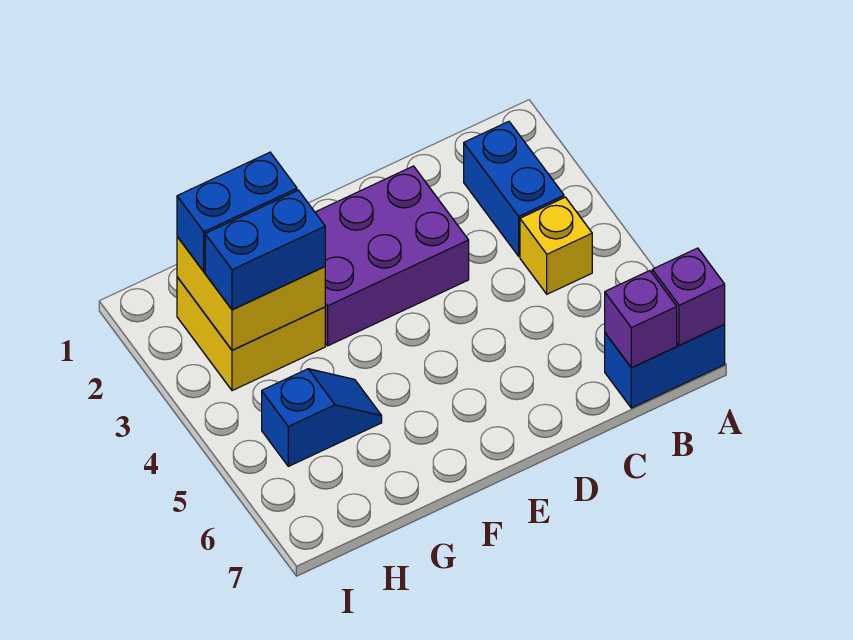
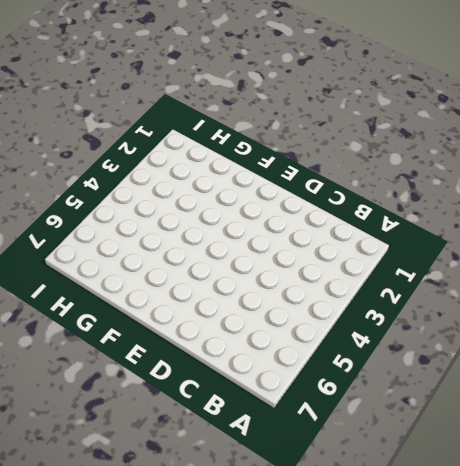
none -> blue 1x2 brick [605,325,725,408]
none -> blue 1x2 brick [464,122,564,256]

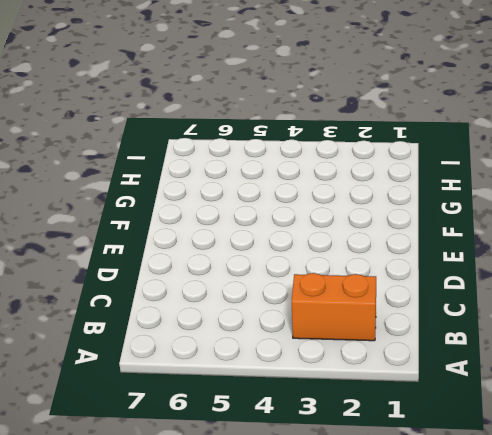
orange 1x2 brick [292,273,376,341] -> blue 1x2 brick [464,122,564,256]
none -> blue 1x2 brick [605,325,725,408]
none -> yellow 1x1 brick [520,197,592,294]

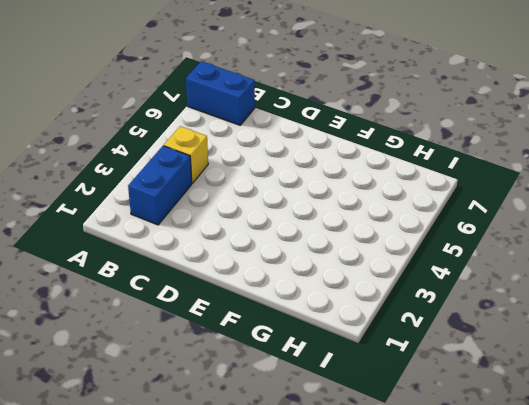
none -> purple 2x3 brick [315,166,469,346]
none -> yellow 2x2 brick [177,277,325,391]

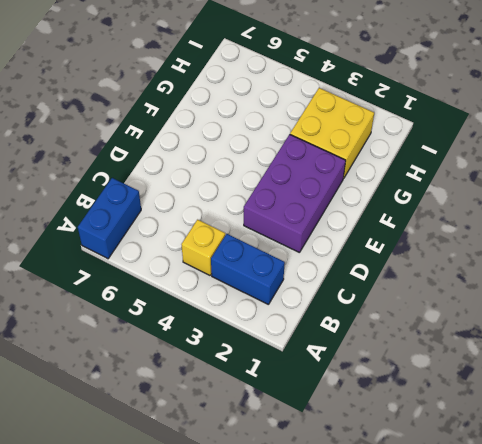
none -> blue 1x2 slope [262,369,382,466]
none -> purple 1x1 brick [652,248,725,345]

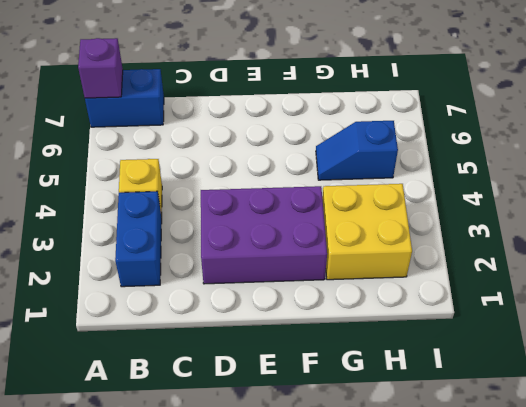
none -> purple 1x1 brick [605,271,677,368]
none -> yellow 2x2 brick [177,237,325,350]

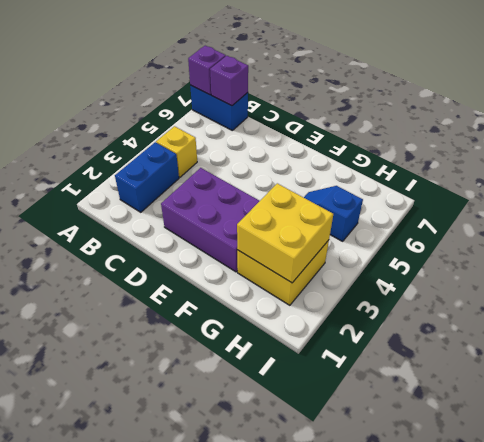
none -> blue 1x2 brick [177,152,297,272]
none -> blue 1x2 brick [205,190,325,310]

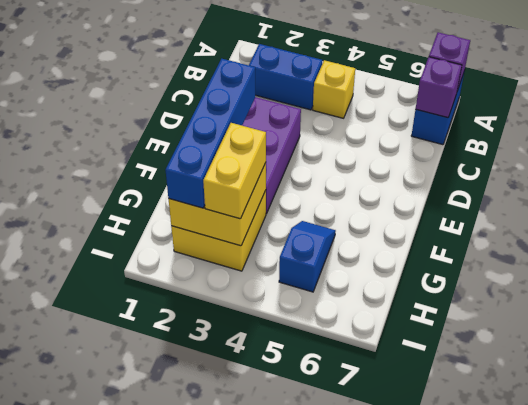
blue 1x4 brick [165,59,255,208] -> blue 1x2 brick [177,152,297,272]
yellow 1x2 brick [203,123,266,219] -> blue 1x2 brick [205,190,325,310]

